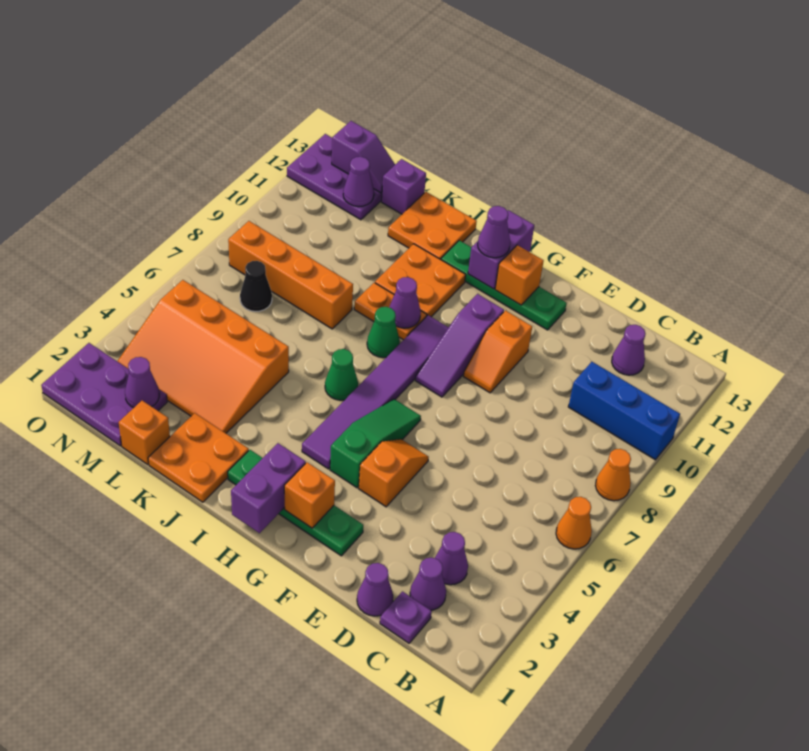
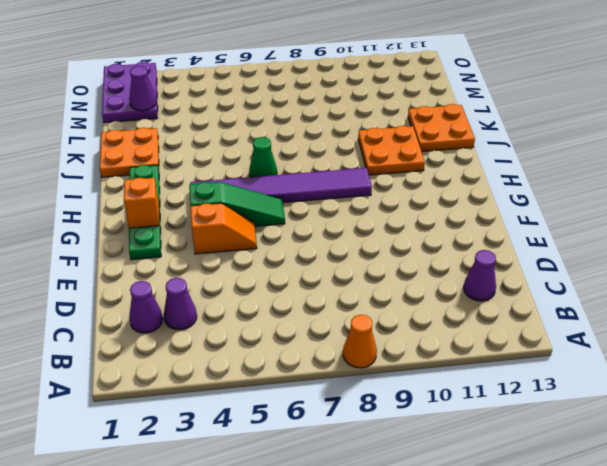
none -> orange 1x1 cone [556,497,592,549]
none -> blue 1x3 brick [568,362,680,460]
none -> purple 1x1 plate [380,591,432,643]
none -> purple 1x1 cone [357,563,393,616]

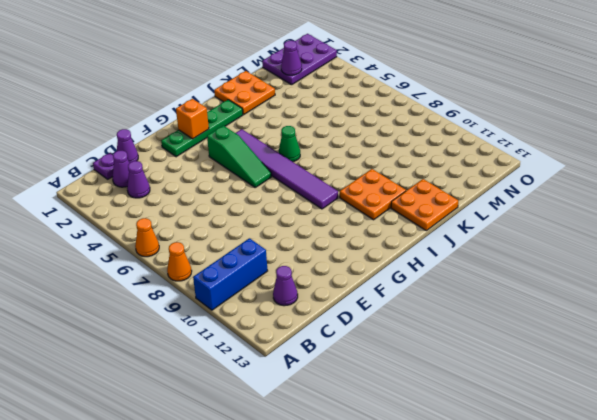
none -> orange 1x2 slope [359,439,429,507]
none -> orange 1x2 slope [463,311,532,393]
none -> green 1x4 plate [441,240,567,330]
none -> purple 1x3 slope [415,294,504,397]

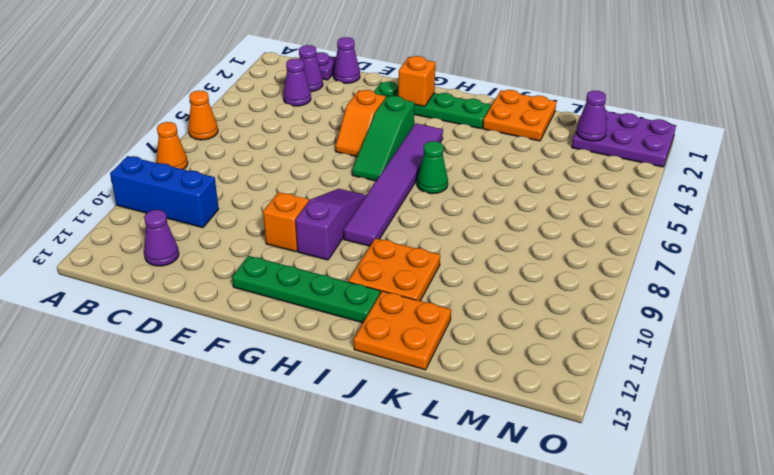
none -> green 1x1 cone [367,307,400,358]
none -> orange 1x2 plate [354,283,427,340]
none -> orange 3x4 slope [117,280,289,433]
none -> orange 1x4 brick [228,221,353,329]

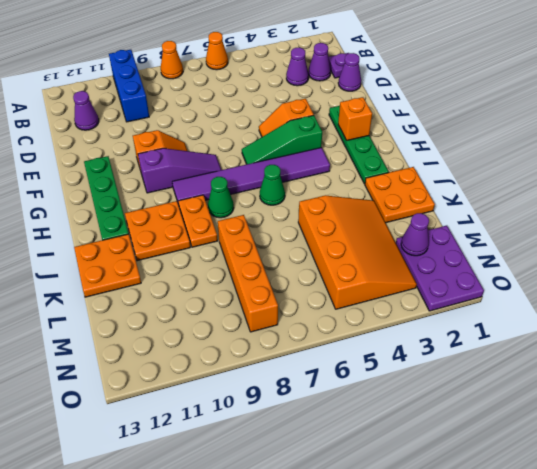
none -> orange 1x1 brick [119,401,170,464]
none -> purple 1x1 brick [382,159,426,214]
none -> black 1x1 cone [240,261,272,311]
none -> purple 2x3 plate [287,134,382,220]

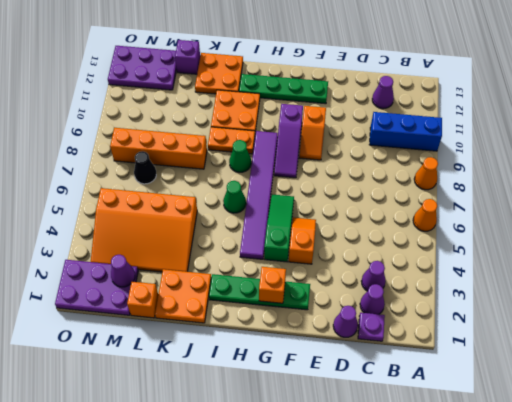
none -> orange 1x1 brick [495,245,544,305]
none -> purple 1x2 brick [231,443,306,533]
none -> purple 1x2 brick [468,210,534,289]
none -> purple 1x1 cone [389,277,421,328]

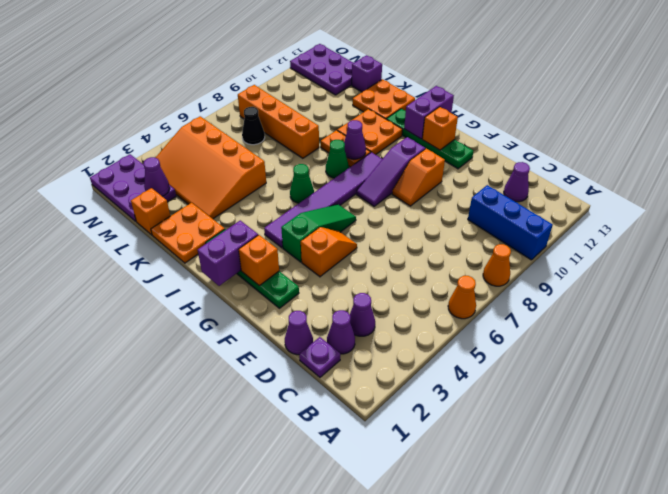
none -> purple 1x1 cone [343,157,374,207]
none -> purple 1x2 slope [332,121,395,193]
none -> purple 1x1 cone [478,206,510,258]

